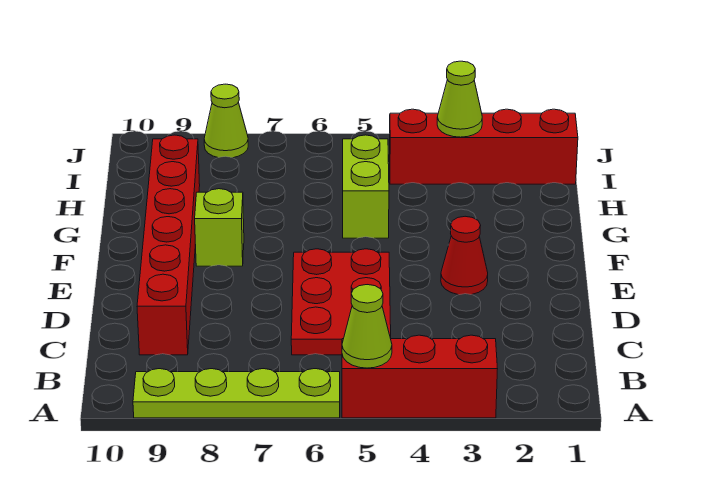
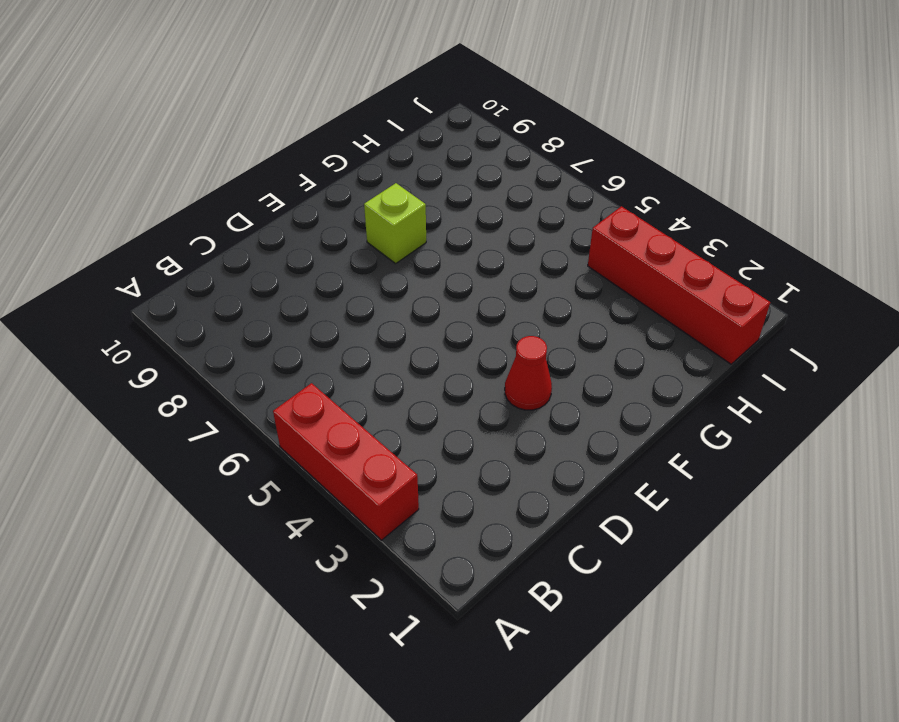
none -> lime 1x4 plate [133,369,340,418]
none -> red 2x3 plate [291,249,391,355]

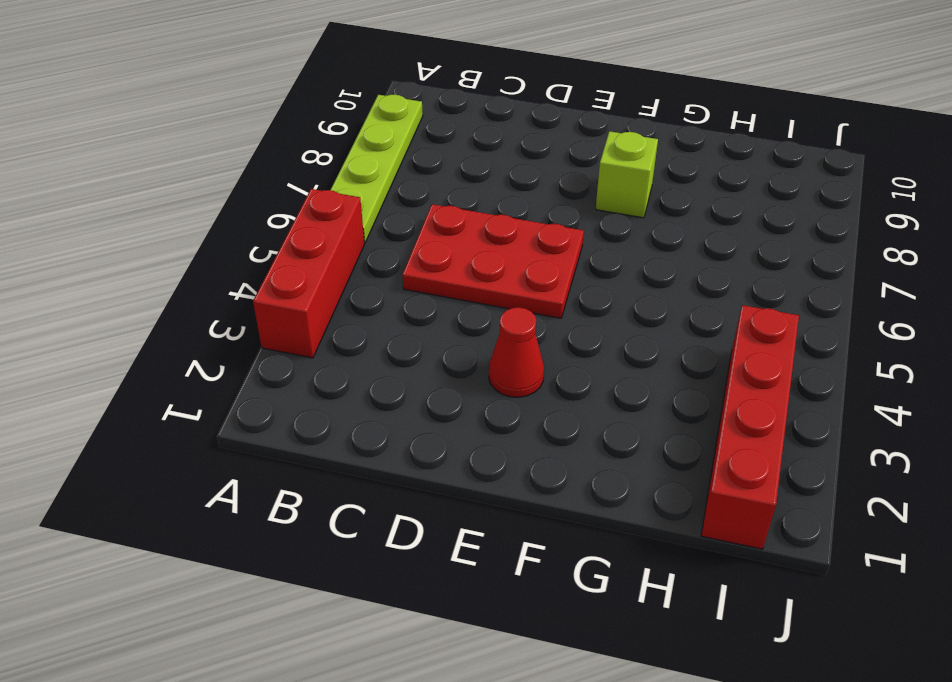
none -> red 1x6 brick [137,135,200,355]
none -> lime 1x2 brick [343,135,389,238]

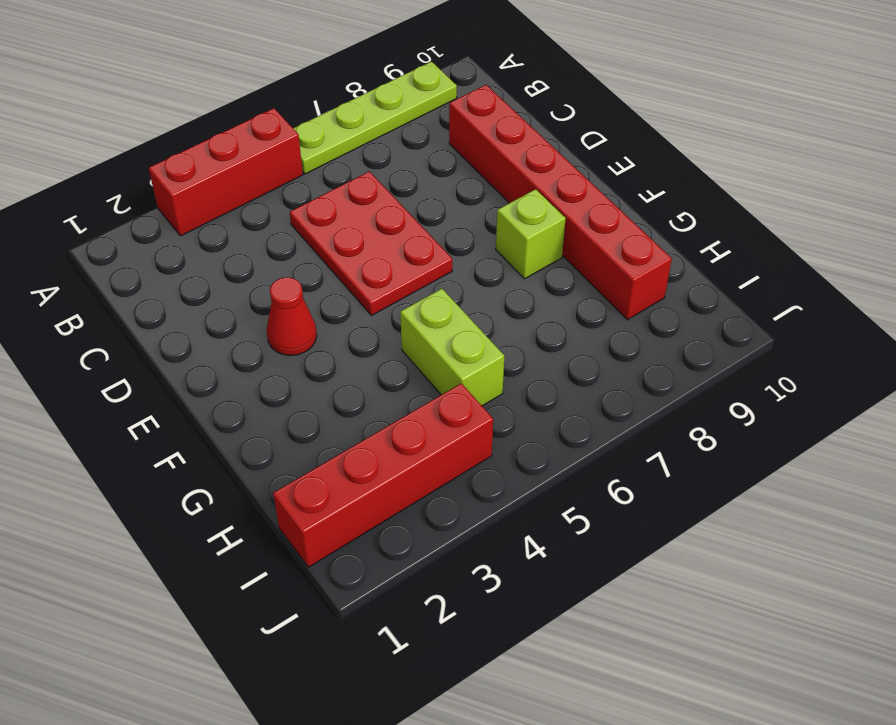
none -> lime 1x1 cone [204,84,248,158]
none -> lime 1x1 cone [342,285,392,368]

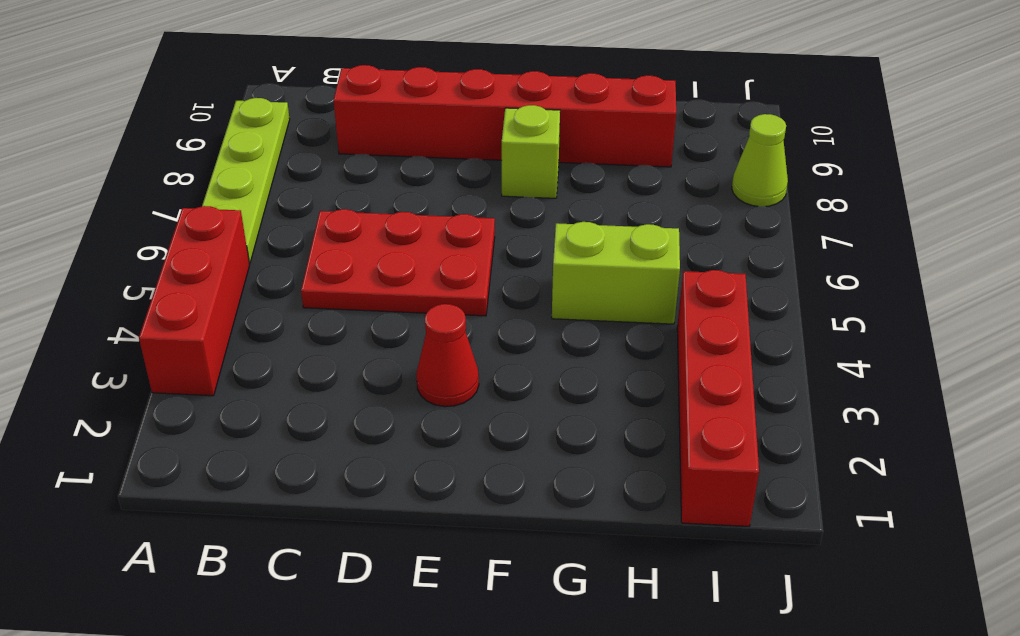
none -> lime 1x1 cone [342,285,392,368]
none -> lime 1x1 cone [437,61,482,137]

